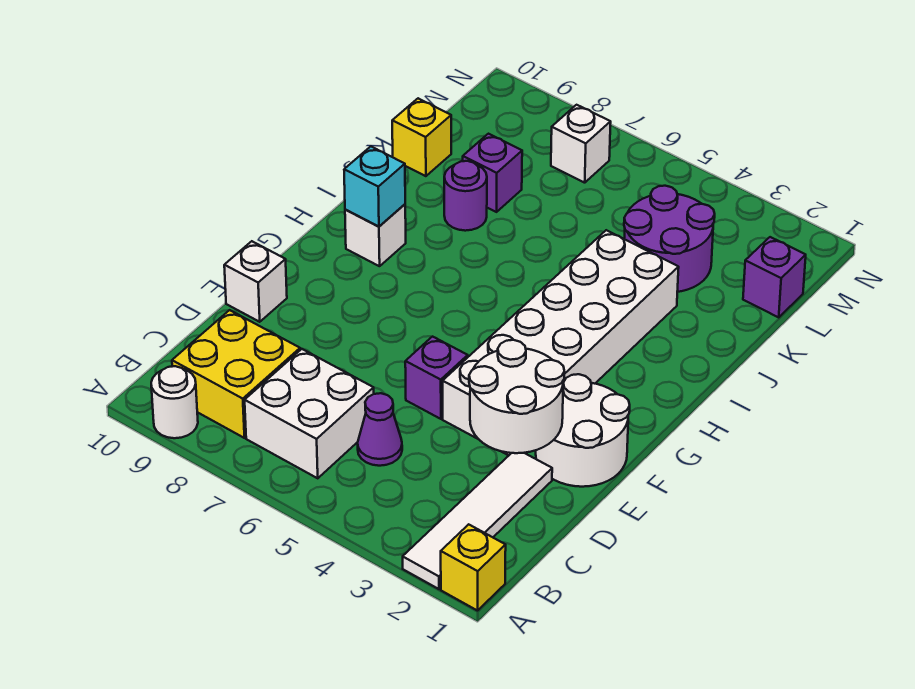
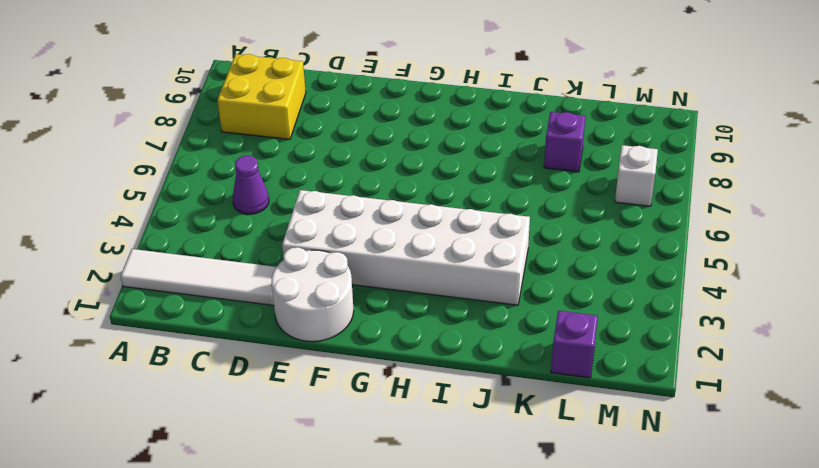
none -> yellow 1x1 brick [441,524,506,611]
none -> white 1x1 round brick [151,366,198,438]
none -> white 2x2 brick [245,349,374,478]

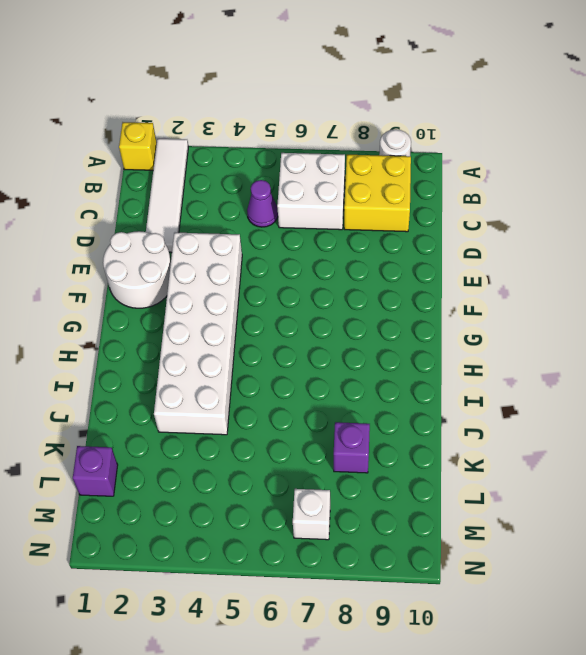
none -> purple 1x1 brick [405,337,468,419]
none -> white 1x1 brick [224,241,287,322]
none -> white 1x1 brick [345,204,406,266]

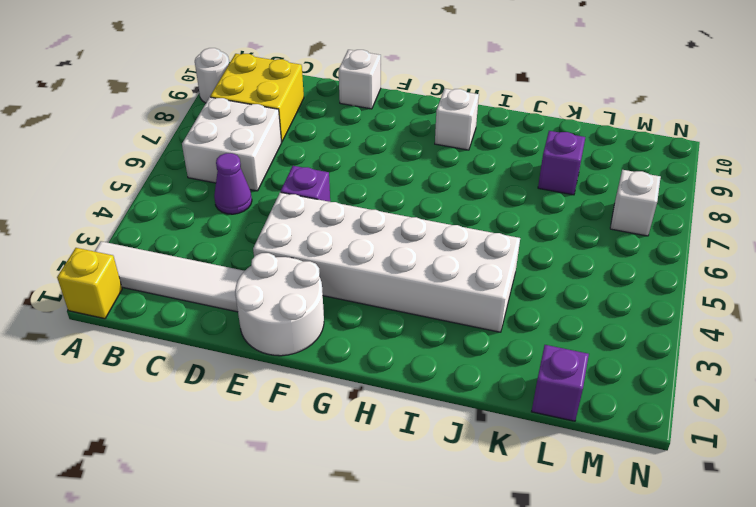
none -> purple 1x1 round brick [444,161,487,231]
none -> purple 2x2 round brick [624,186,715,292]
none -> yellow 1x1 brick [392,98,451,176]

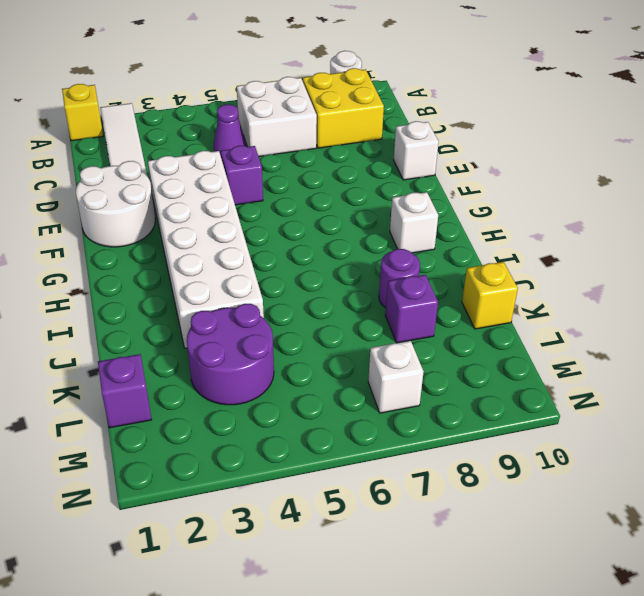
none -> white 2x2 round brick [469,340,564,453]
none -> cyan 1x1 brick [344,147,405,227]

